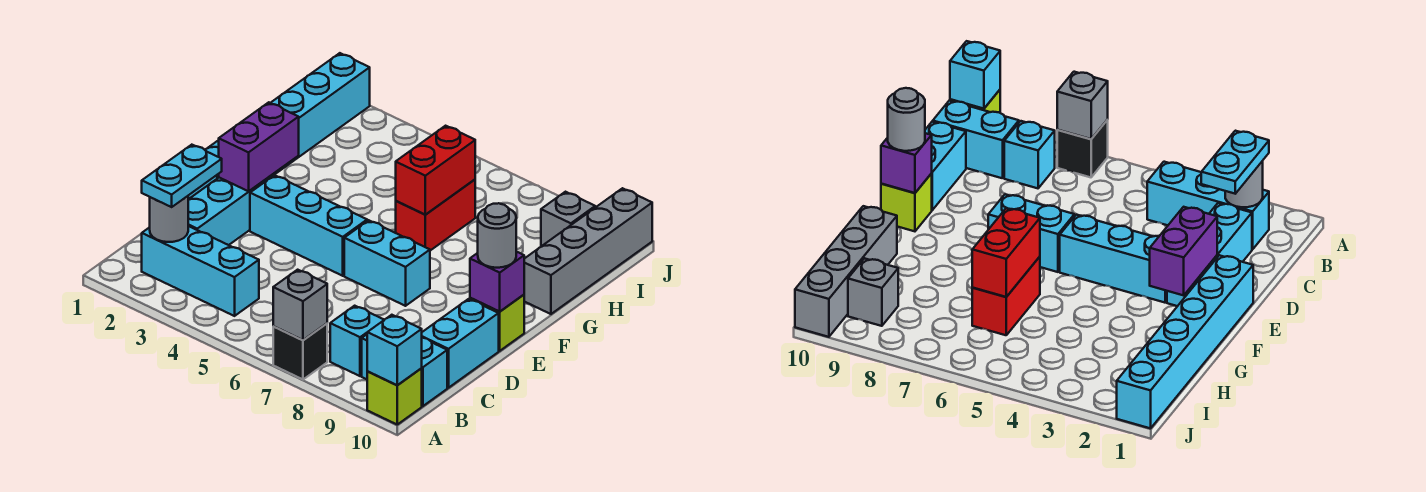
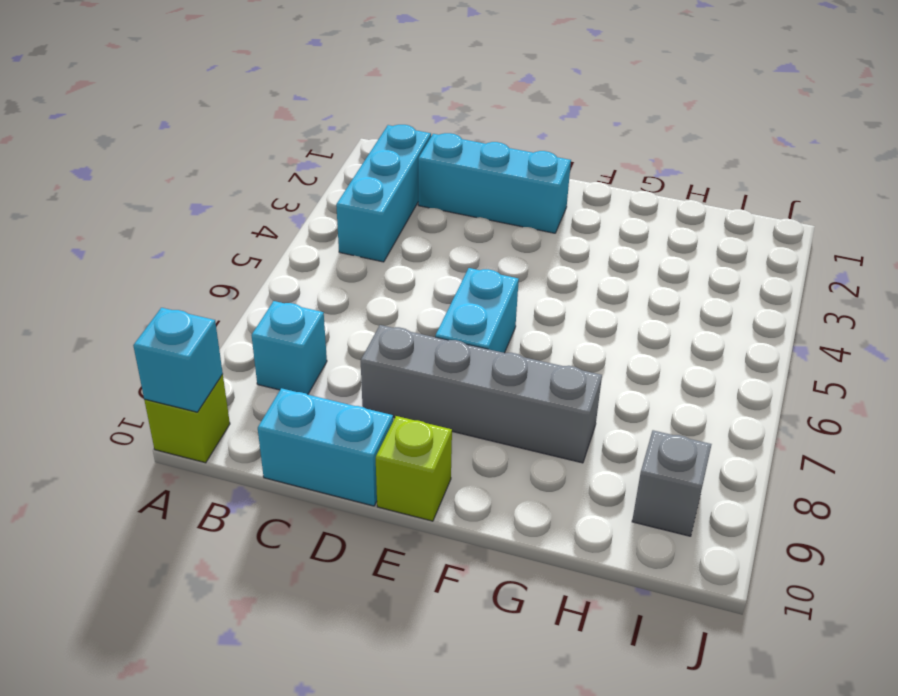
grey 1x4 brick [361,325,602,463] -> grey 1x4 brick moved to [524,188,652,314]
none -> black 1x1 brick [273,324,327,379]
none -> cyan 1x2 brick [362,335,447,406]
none -> cyan 1x6 brick [188,53,370,199]

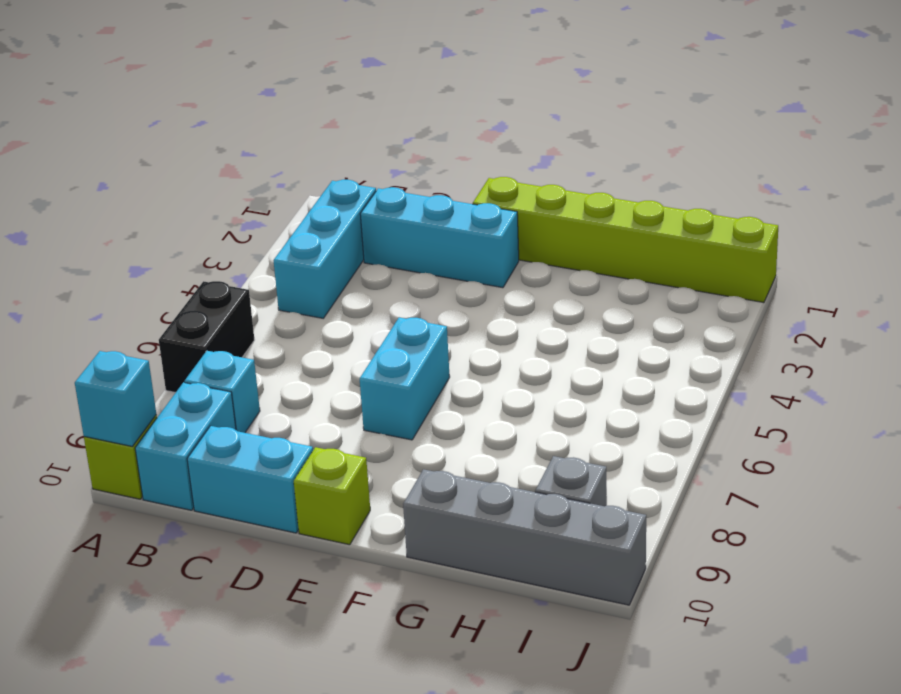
black 1x2 brick [159,281,254,393] -> black 1x1 brick [273,324,327,379]
lime 1x6 brick [473,177,778,303] -> cyan 1x6 brick [188,53,370,199]
none -> cyan 1x3 brick [250,175,367,276]
none -> red 1x2 brick [396,180,475,251]
none -> grey 1x1 brick [273,270,327,340]

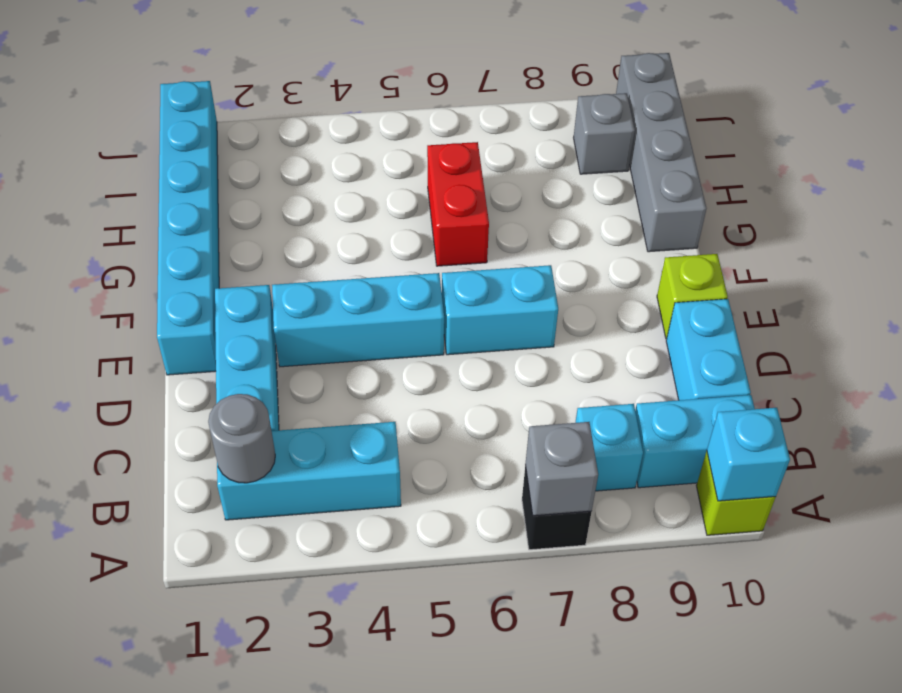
none -> purple 1x2 brick [219,102,299,191]
none -> purple 1x1 brick [470,252,524,311]
none -> red 1x2 brick [396,126,475,215]

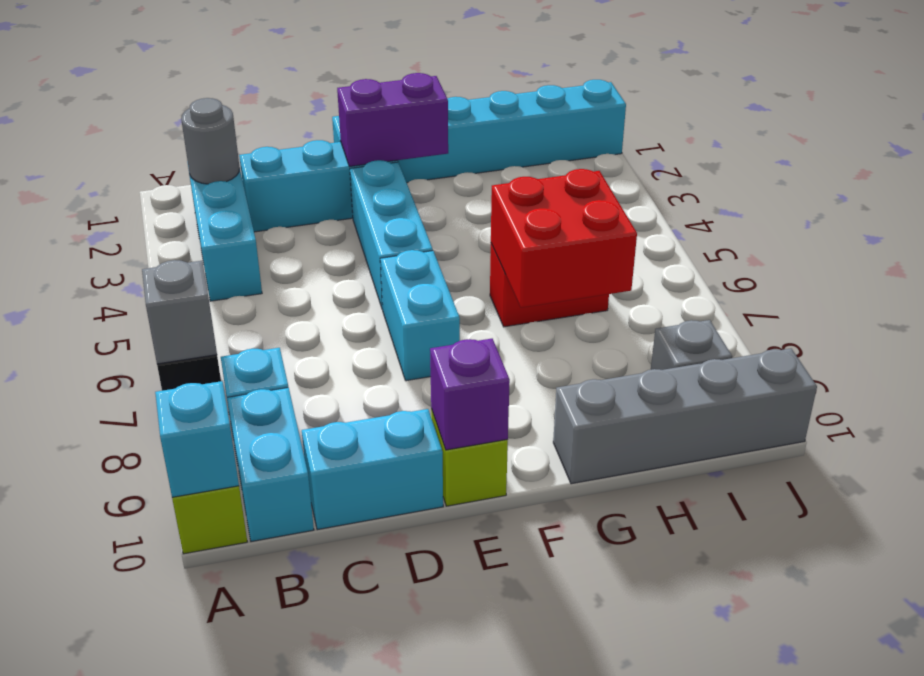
red 2x2 brick [491,169,637,308] -> red 1x2 brick [396,126,475,215]
none -> cyan 1x2 plate [142,145,222,207]
none -> grey 1x1 round brick [478,203,516,268]

